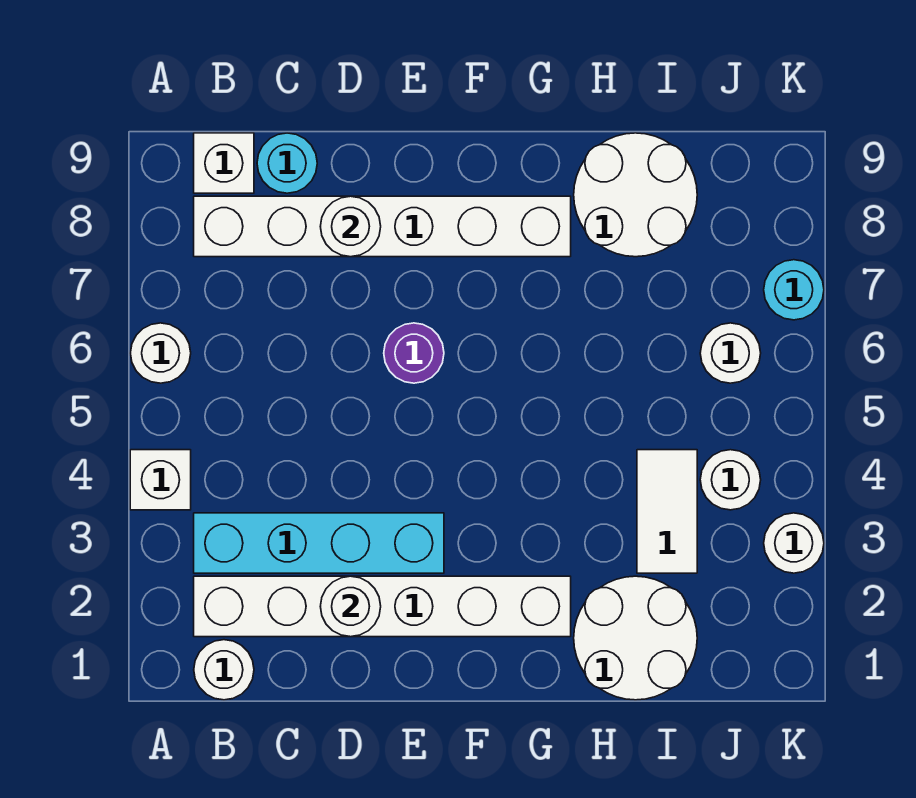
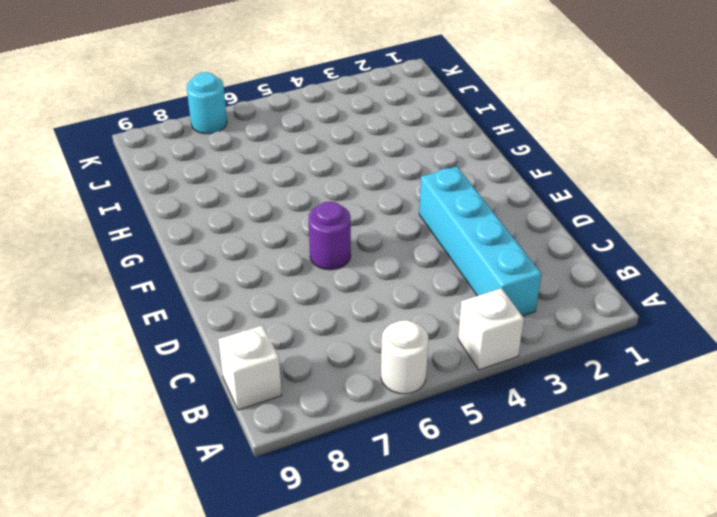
none -> white 1x1 round brick [194,640,254,700]
none -> white 1x6 brick [194,576,571,637]
none -> white 1x6 brick [194,196,571,257]

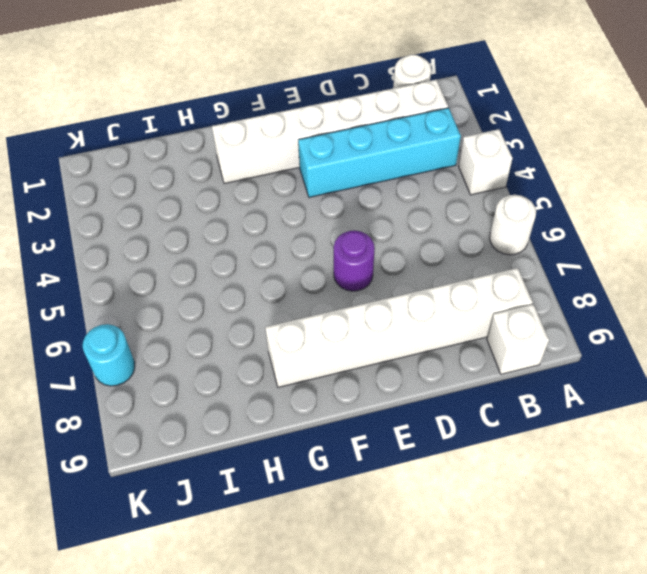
none -> cyan 1x1 round brick [257,133,317,193]
none -> white 2x2 round brick [574,576,697,700]
none -> white 2x2 round brick [574,133,697,257]

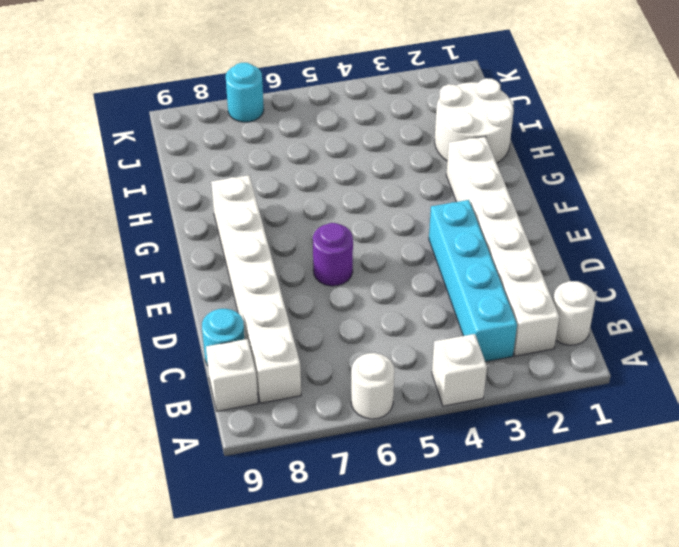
none -> white 2x2 round brick [574,133,697,257]
none -> white 1x2 tile [637,450,697,573]
none -> white 1x1 round brick [700,450,761,510]

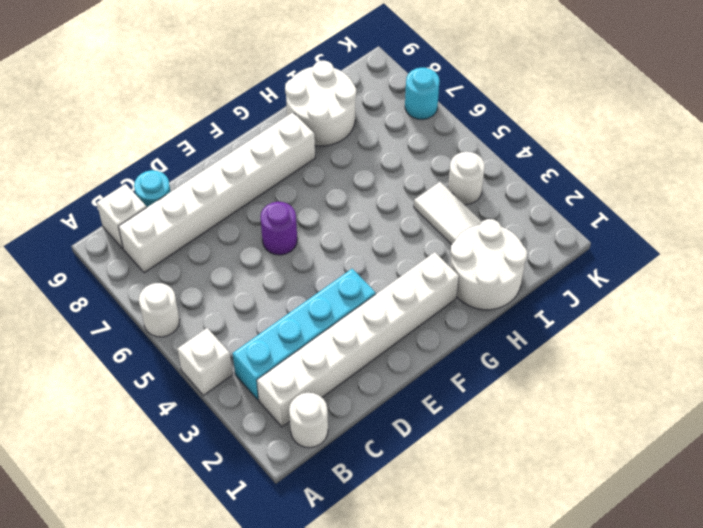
none -> white 1x1 round brick [700,323,761,383]
none -> white 1x1 round brick [764,513,824,573]
none -> white 1x1 round brick [320,576,381,637]

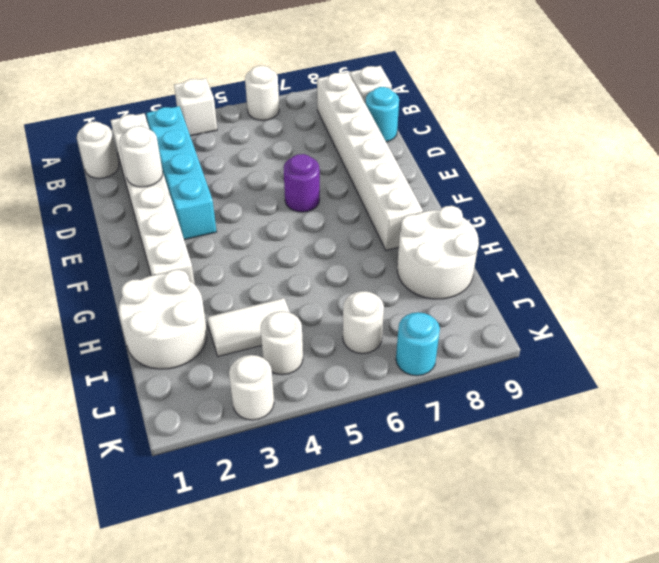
none -> white 1x1 round brick [320,196,381,257]

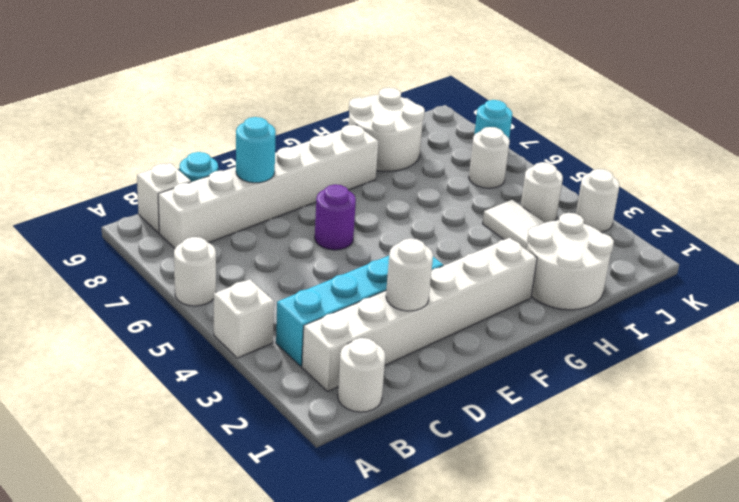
cyan 1x1 round brick [236,117,276,183] -> white 1x1 round brick [320,196,381,257]

